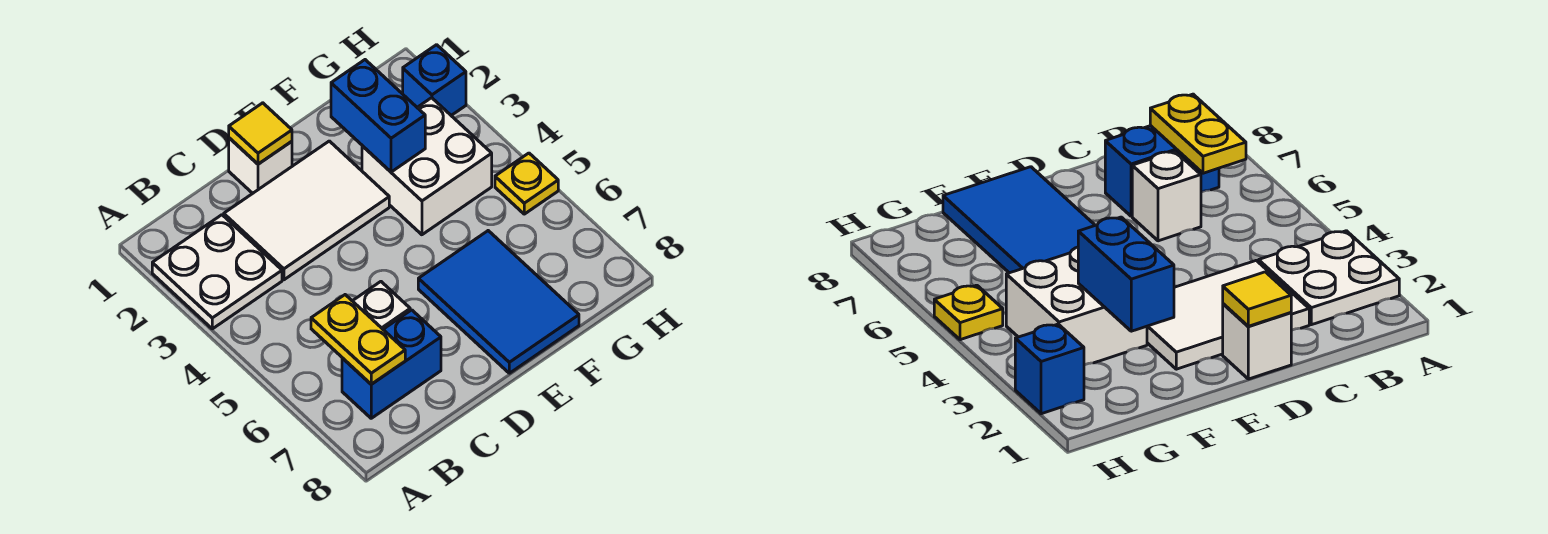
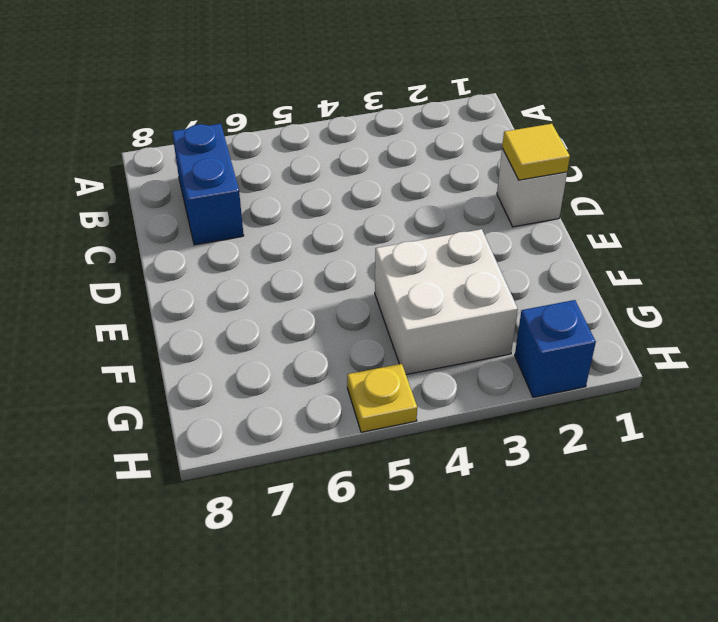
none -> white 2x2 plate [152,215,282,329]
none -> white 2x3 tile [224,141,389,280]
none -> white 1x1 brick [353,282,410,329]

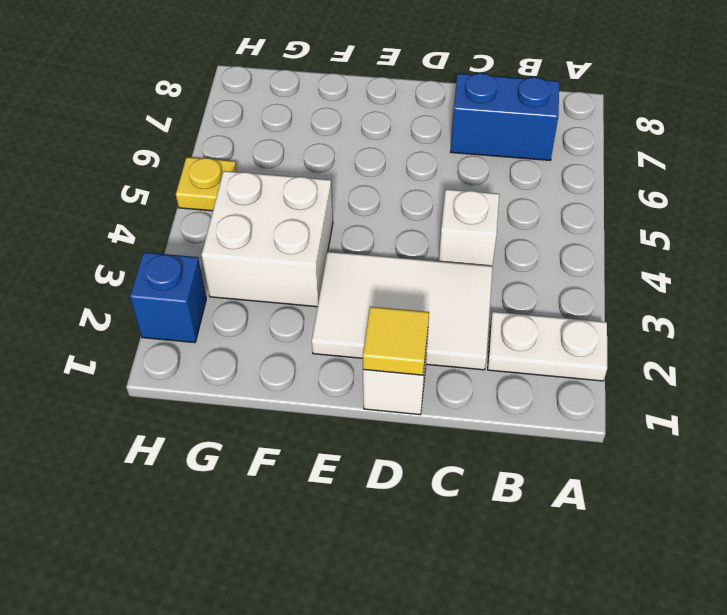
white 1x2 plate [488,312,607,381] -> white 2x2 plate [152,215,282,329]
white 1x1 brick [439,189,499,266] -> white 1x1 brick moved to [353,282,410,329]
none -> blue 2x3 tile [418,231,579,373]
none -> yellow 1x2 plate [311,295,405,384]
none -> blue 1x2 brick [331,60,425,172]

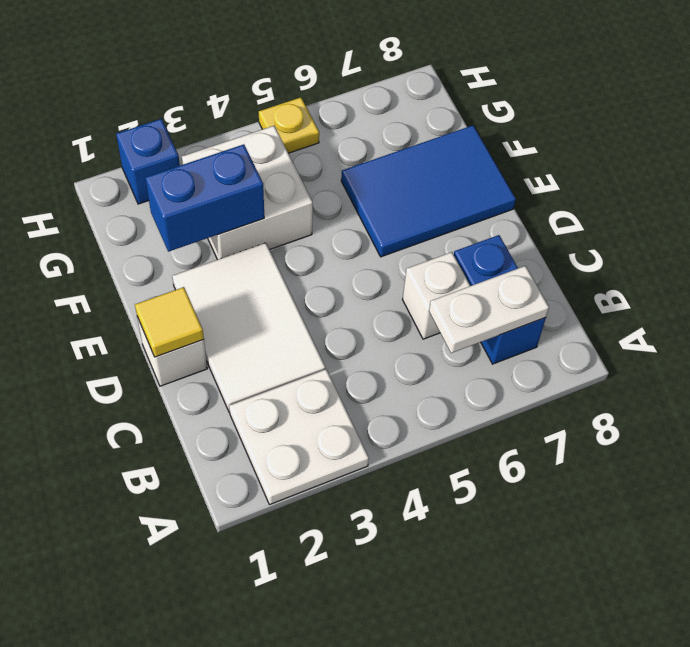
white 1x2 plate [429,266,549,353] -> yellow 1x2 plate [311,295,405,384]

